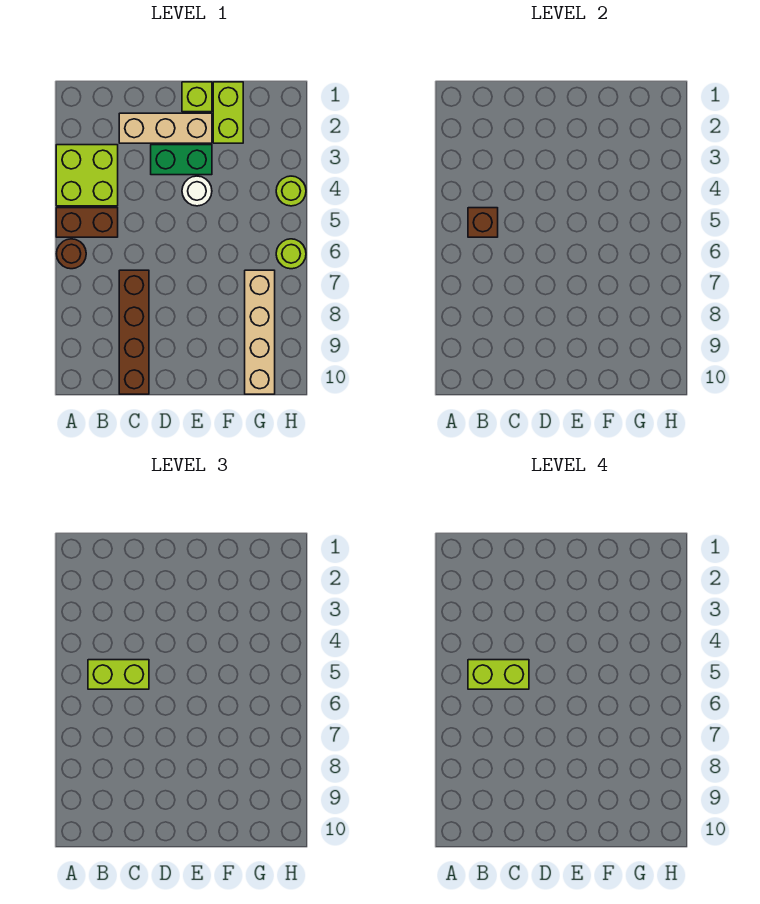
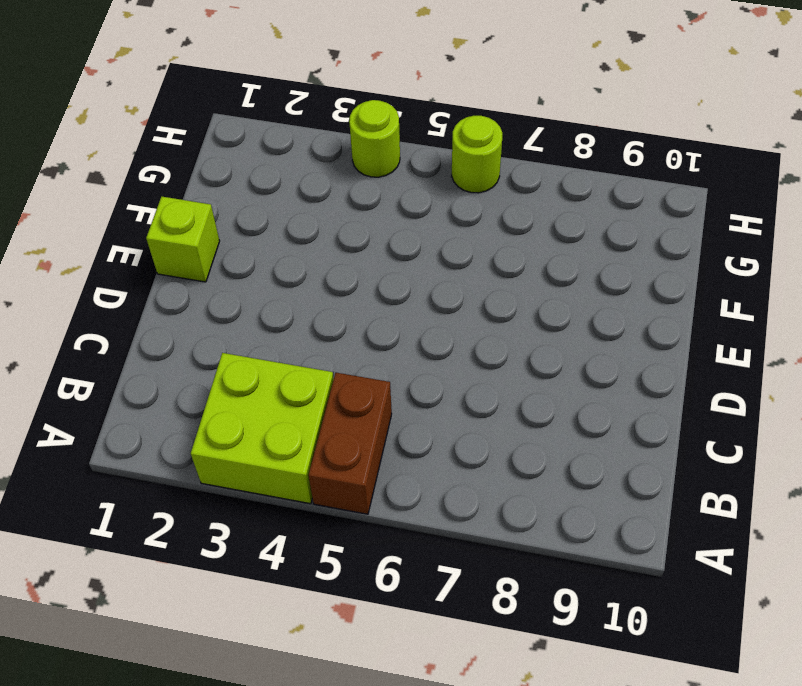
none -> brown 1x1 round brick [57,239,86,269]
none -> tan 1x3 brick [119,113,212,143]
none -> brown 1x4 brick [119,270,149,394]

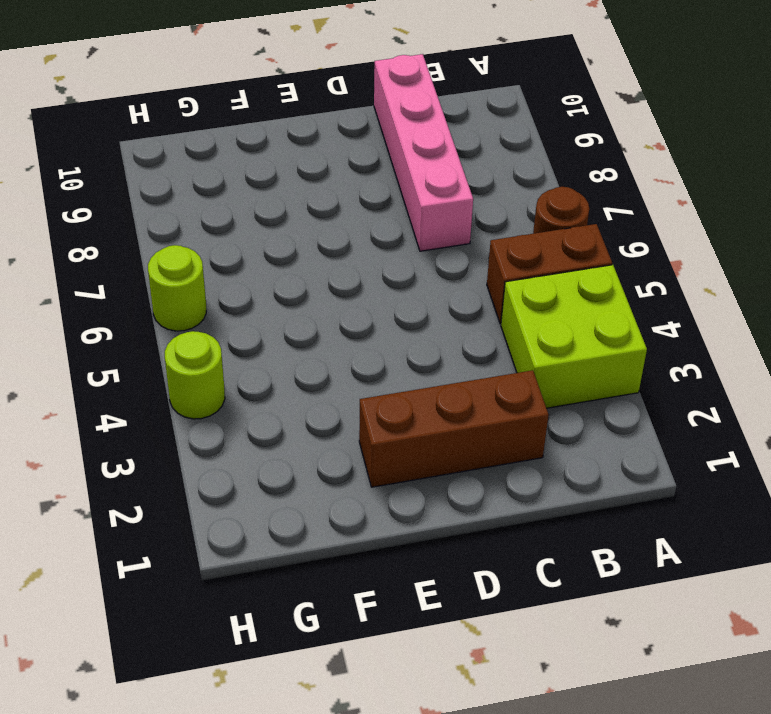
brown 1x3 brick [359,370,549,487] -> tan 1x3 brick [119,113,212,143]
pink 1x4 brick [374,54,473,251] -> brown 1x4 brick [119,270,149,394]
none -> green 1x2 brick [151,145,212,175]
none -> lime 1x1 brick [182,82,212,112]
none -> white 1x1 round brick [182,176,212,206]

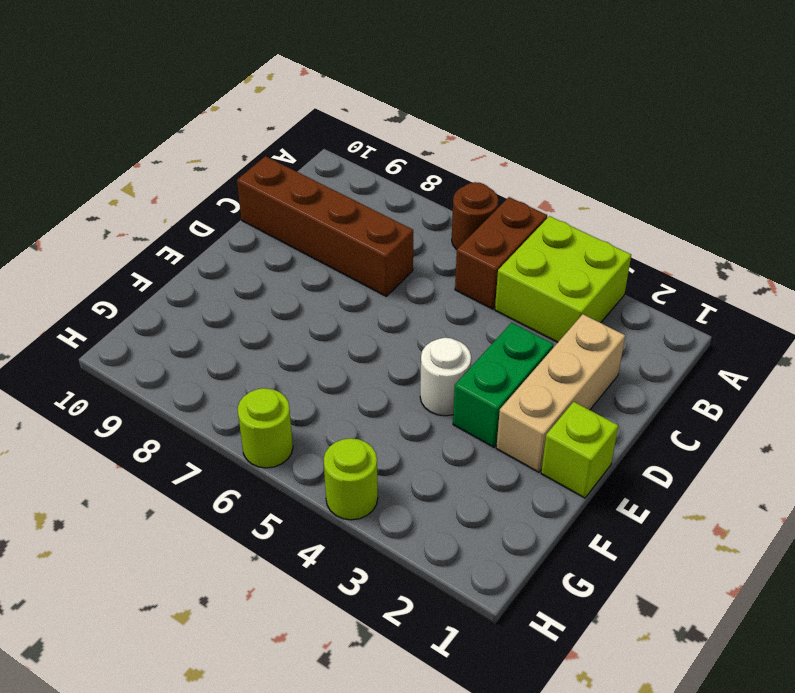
none -> lime 1x2 brick [213,82,243,143]
none -> tan 1x4 brick [245,270,275,394]
none -> brown 1x1 brick [468,208,498,237]

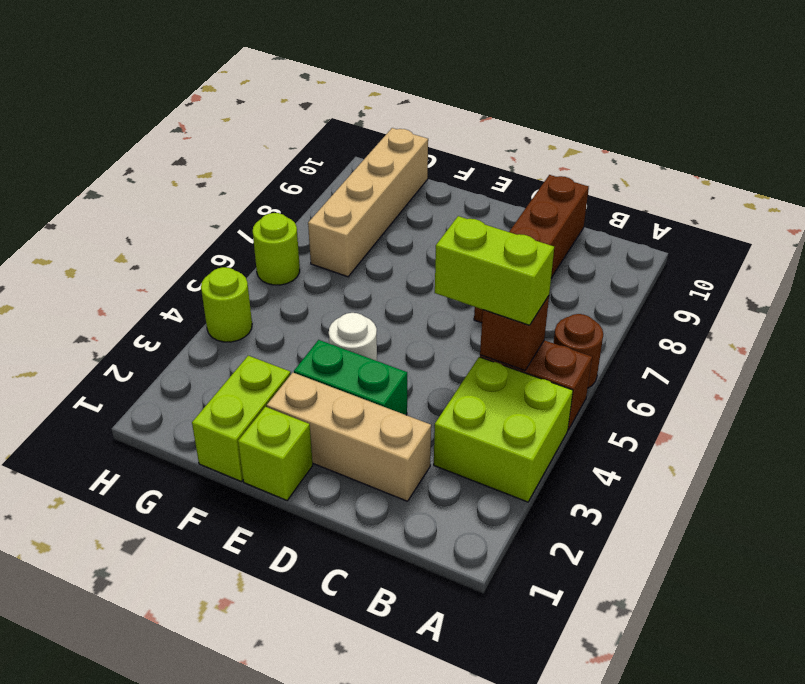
none -> lime 1x2 brick [468,660,529,689]

